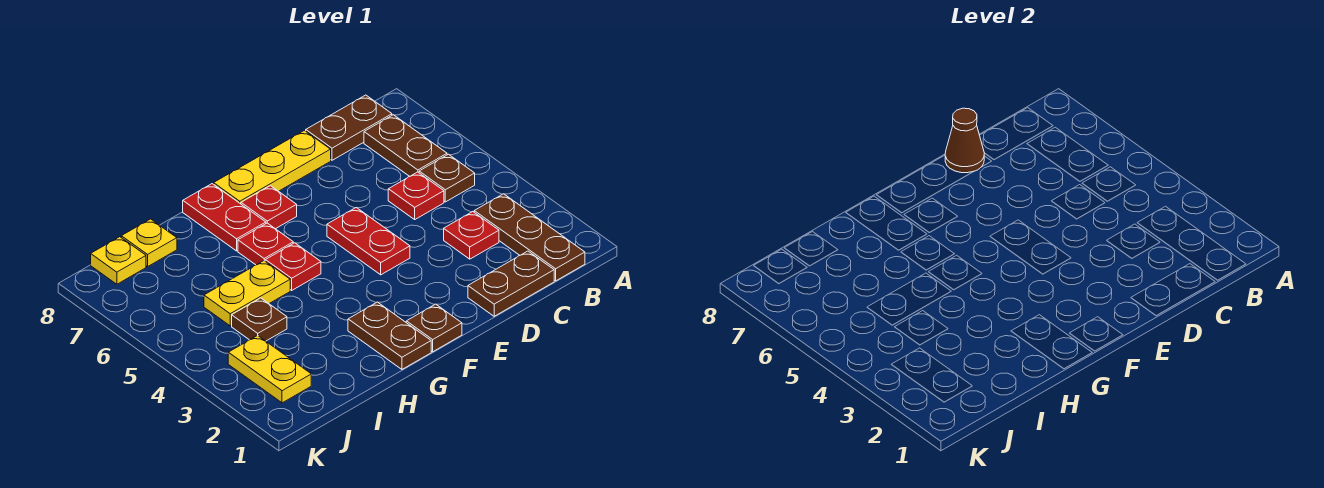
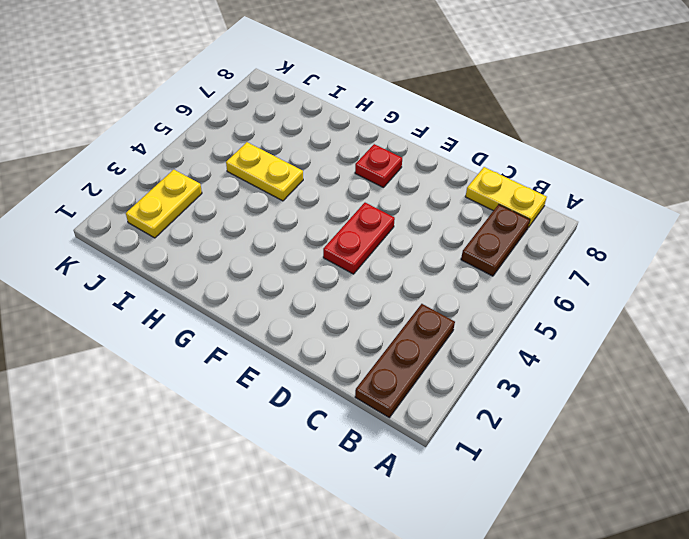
yellow 1x2 plate [465,167,547,228] -> brown 1x2 plate [306,95,392,160]
none -> brown 1x1 plate [419,154,475,202]
none -> brown 1x2 plate [468,251,554,316]
none -> red 1x1 plate [444,212,499,259]

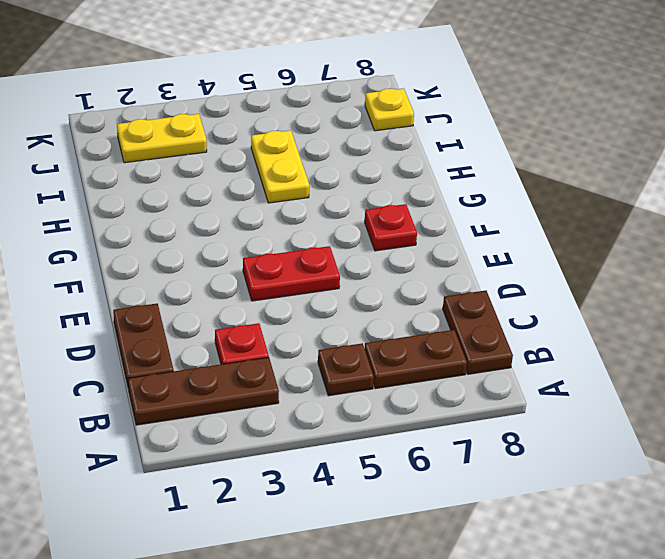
none -> red 1x1 plate [388,172,444,219]
none -> yellow 1x3 plate [214,130,331,204]
none -> brown 1x1 plate [406,304,462,352]

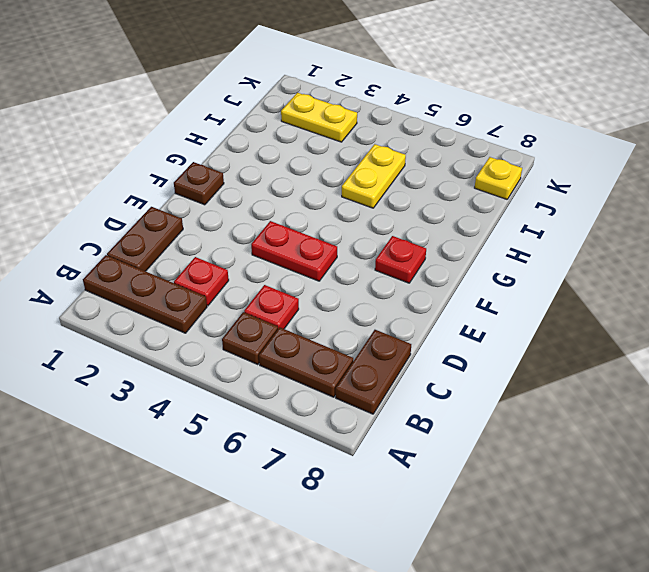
none -> yellow 1x3 plate [214,130,331,204]
none -> brown 1x2 plate [348,302,431,369]
none -> red 1x1 plate [265,243,321,290]

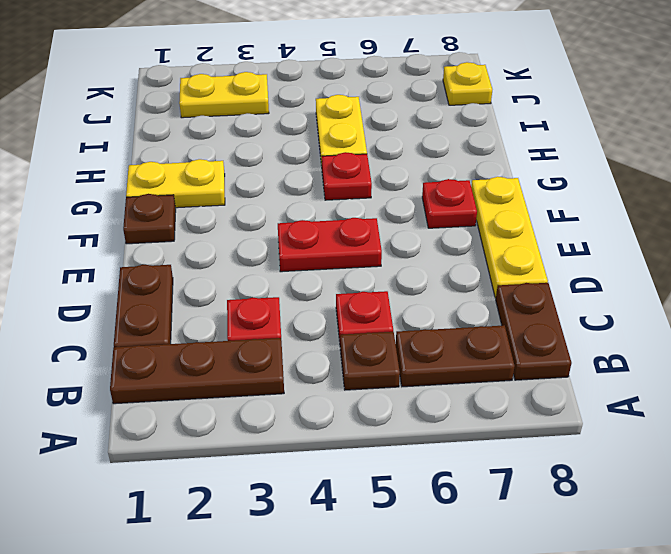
yellow 1x2 plate [126,159,225,208] -> brown 1x2 plate [348,302,431,369]
none -> red 1x1 plate [238,223,293,265]
none -> red 1x2 plate [183,184,266,251]
none -> brown 1x1 plate [232,298,287,341]

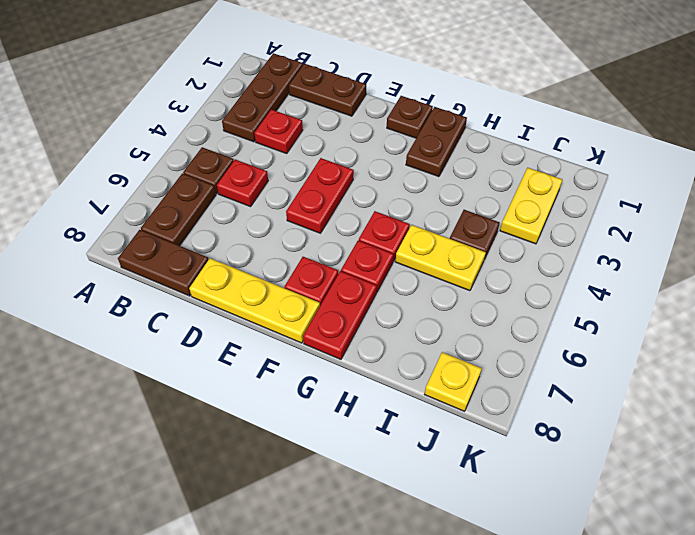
none -> yellow 1x1 plate [121,219,177,267]
none -> brown 1x1 cone [945,108,984,173]

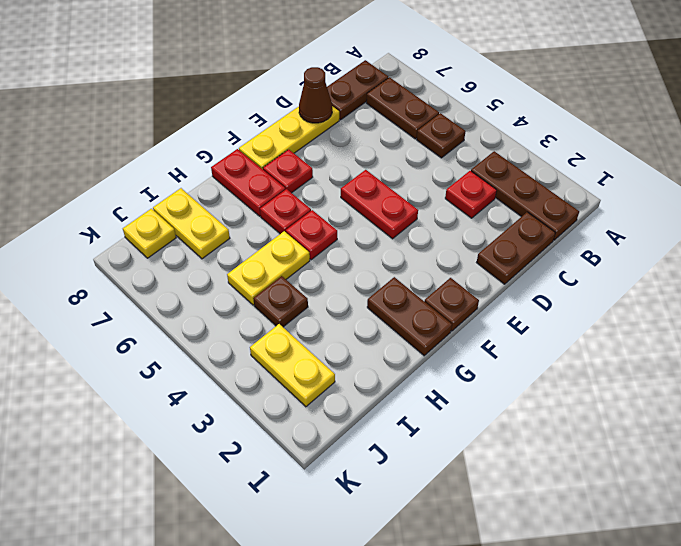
yellow 1x2 plate [153,188,230,259] -> yellow 1x1 plate [121,219,177,267]
none -> red 1x1 plate [388,172,444,219]

